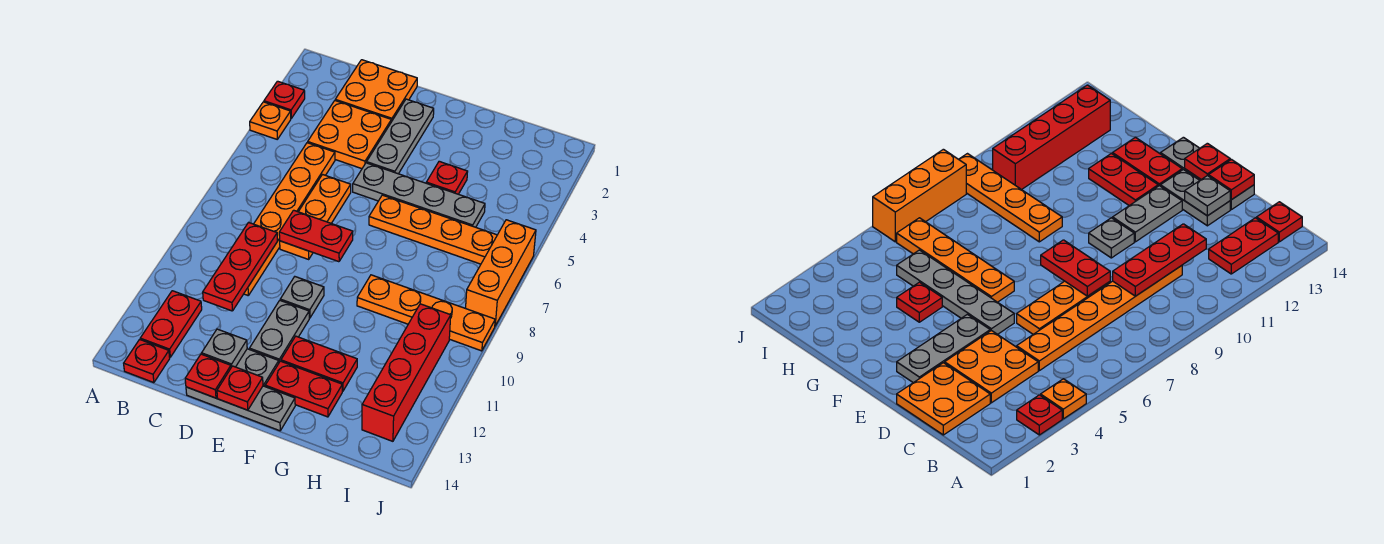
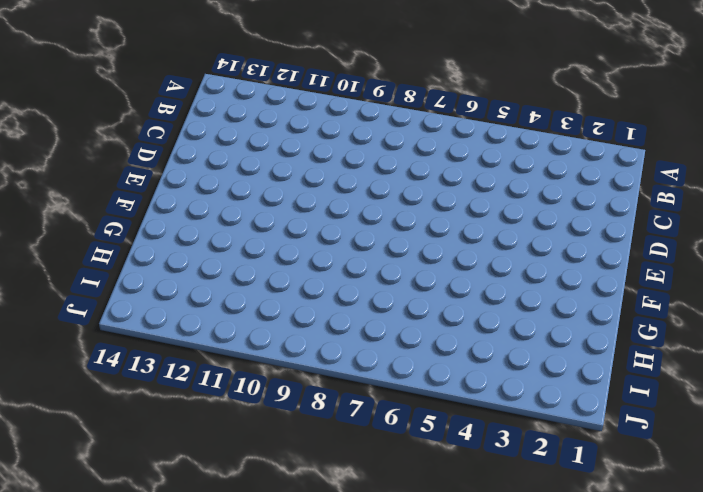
none -> red 1x1 plate [264,81,305,118]
none -> orange 1x1 plate [250,102,291,139]
none -> red 1x2 plate [140,291,202,357]

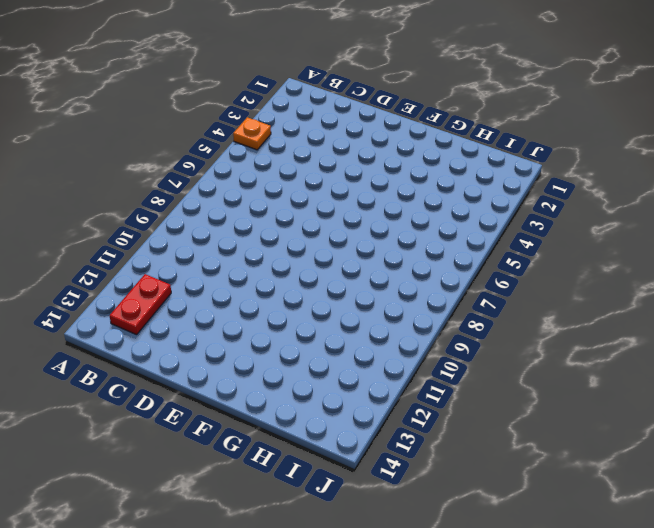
none -> red 1x1 plate [264,81,305,118]
none -> red 1x1 plate [124,339,170,383]
none -> orange 2x2 plate [335,60,417,122]

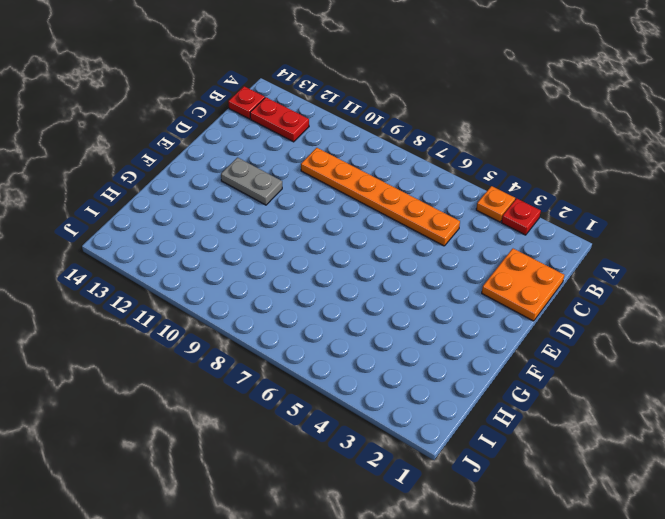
none -> orange 2x2 plate [308,101,391,169]
none -> orange 1x3 plate [280,175,351,259]
none -> grey 1x2 plate [236,349,279,386]

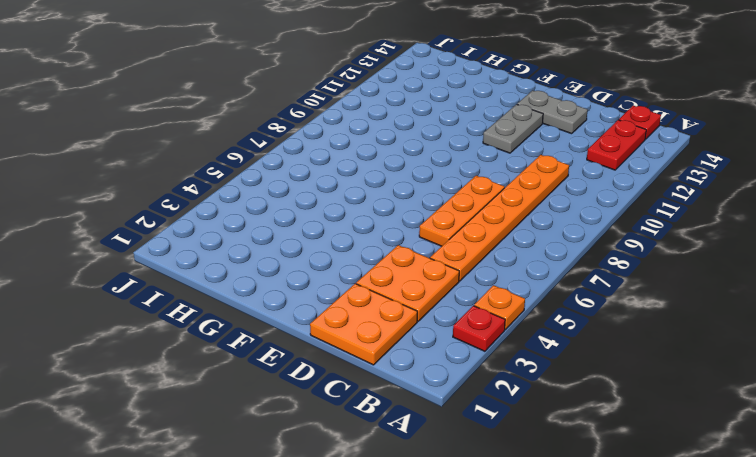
none -> grey 1x3 plate [186,386,295,431]
none -> grey 1x3 plate [367,99,434,174]
none -> grey 1x4 plate [353,163,485,227]

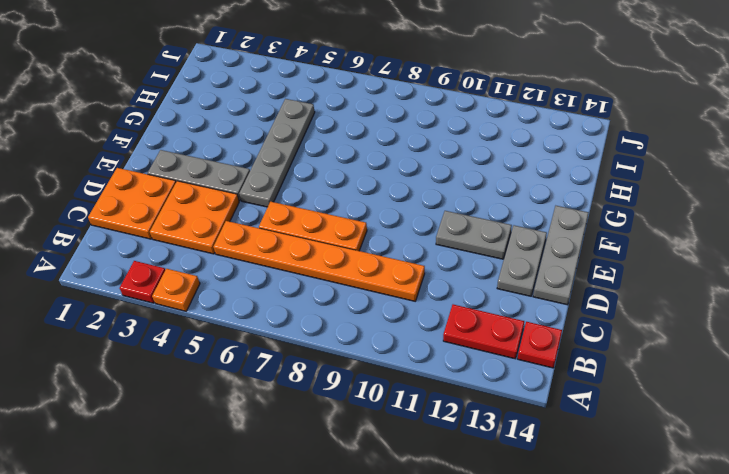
none -> grey 1x1 plate [280,277,324,318]
none -> orange 1x4 plate [369,195,497,264]
none -> red 1x2 plate [281,336,357,391]

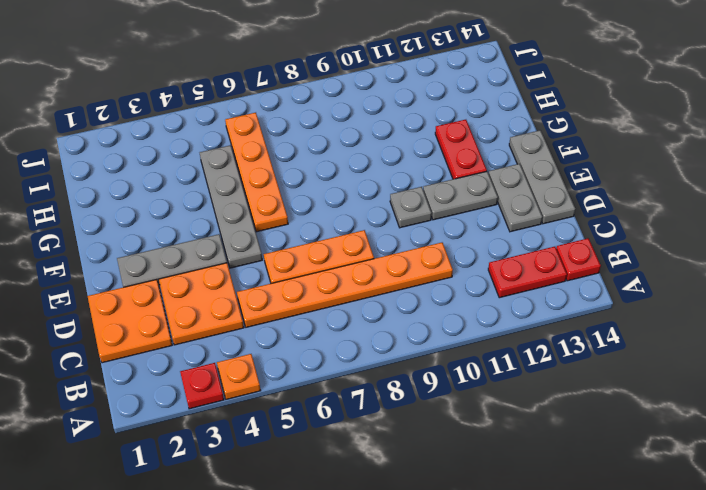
none -> red 1x2 plate [265,361,342,417]
none -> red 1x1 plate [426,161,468,194]
none -> orange 1x4 plate [357,275,495,351]

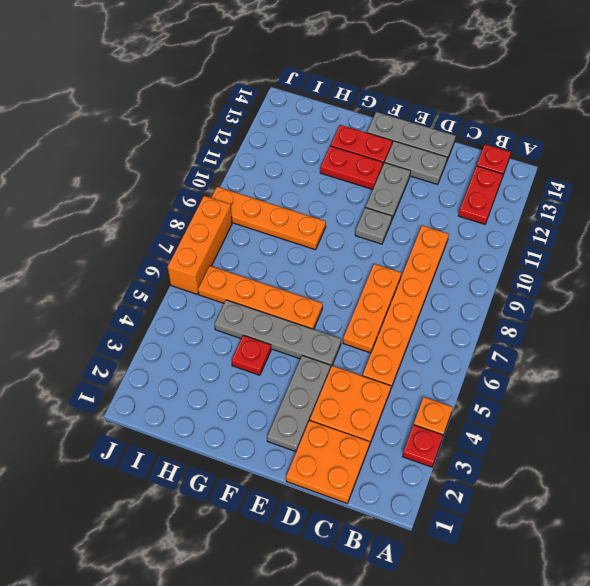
none -> red 1x4 brick [362,304,451,441]
none -> red 1x3 plate [203,222,277,311]
none -> red 1x2 plate [279,210,353,262]

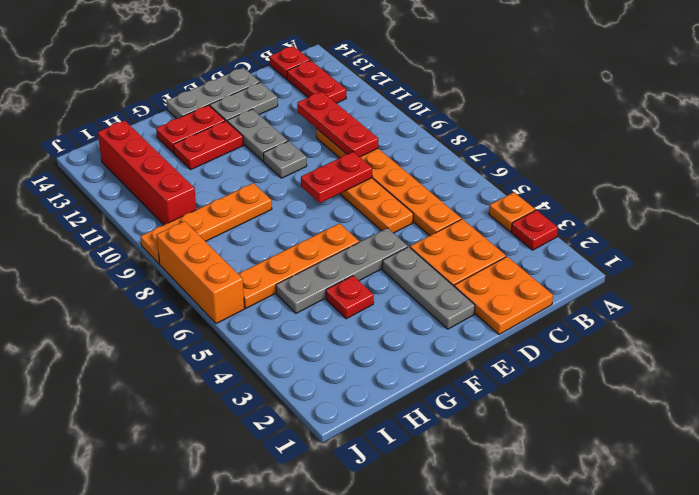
none -> grey 1x1 plate [202,329,247,367]
none -> red 1x1 plate [185,354,231,398]
none -> red 1x1 plate [217,366,263,410]

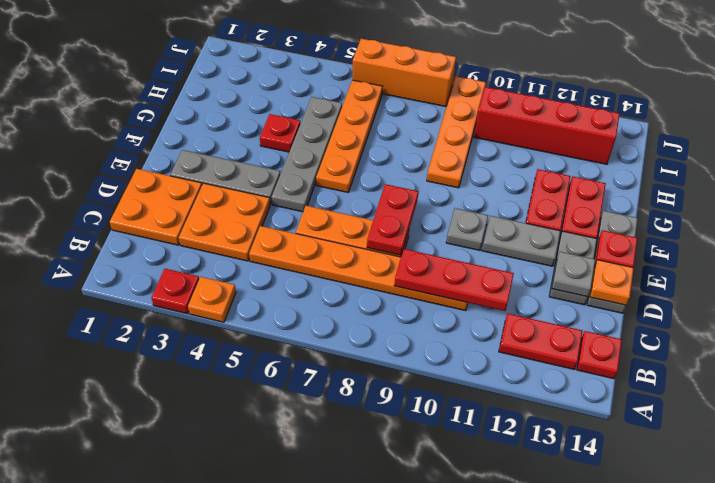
orange 1x1 plate [590,260,634,305] -> red 1x1 plate [185,354,231,398]

